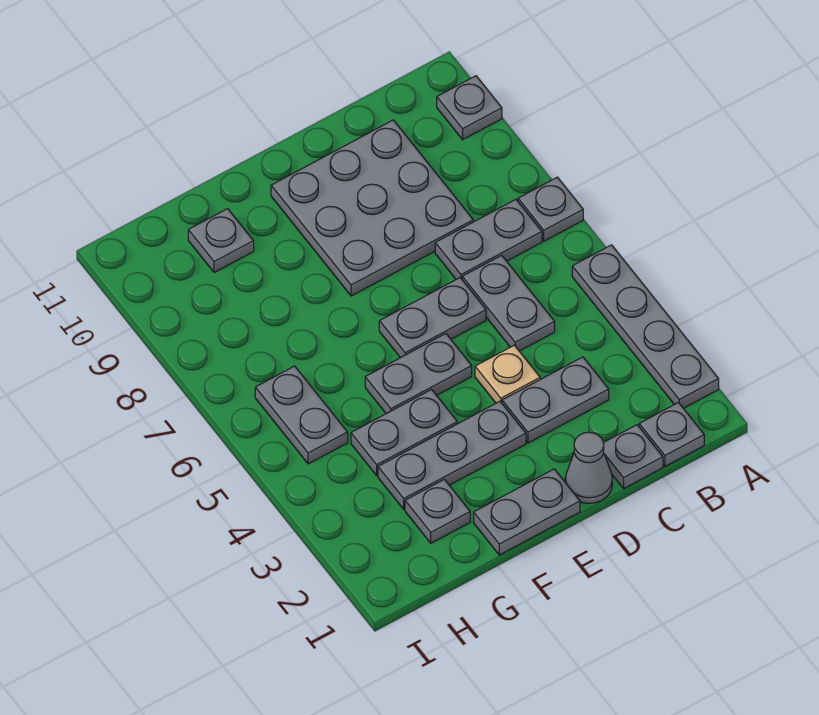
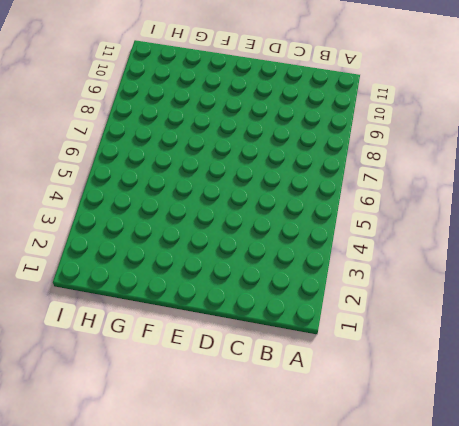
none -> grey 1x4 plate [572,245,719,408]
none -> grey 1x1 plate [518,177,583,241]
none -> grey 1x1 plate [437,76,502,140]

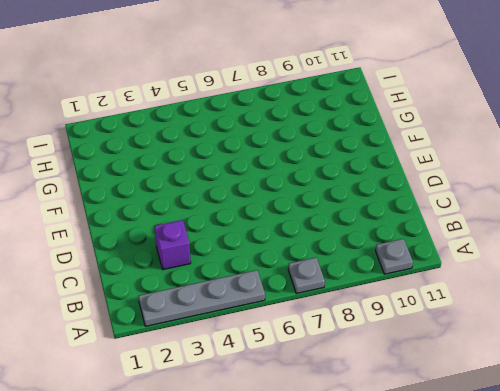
purple 1x1 brick [155,220,191,270] -> grey 1x2 plate [502,357,609,443]
none -> grey 1x1 plate [639,403,704,466]
none -> grey 1x2 plate [435,200,542,279]
none -> grey 1x1 plate [603,425,663,488]

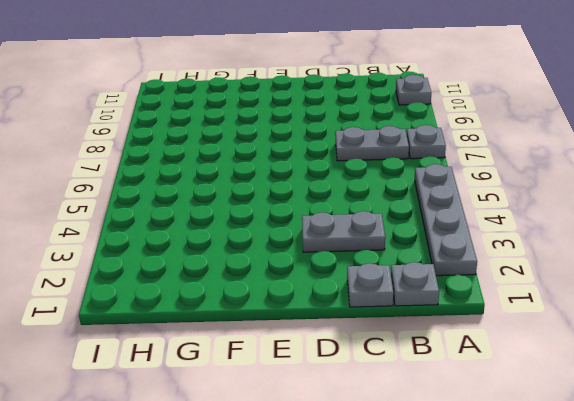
none -> grey 1x2 plate [462,255,555,351]
none -> grey 3x3 plate [271,120,473,296]
none -> grey 1x1 cone [565,432,612,504]

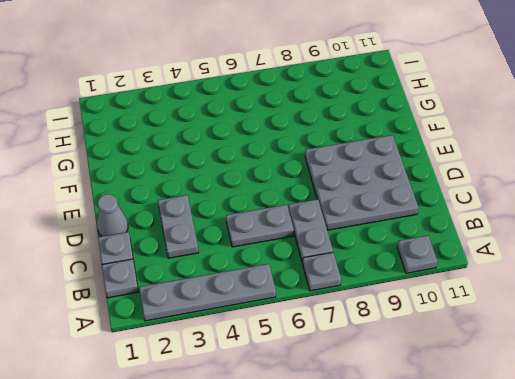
none -> tan 1x1 plate [475,345,540,403]
none -> grey 1x2 plate [379,278,486,358]
none -> grey 1x2 plate [474,469,580,555]

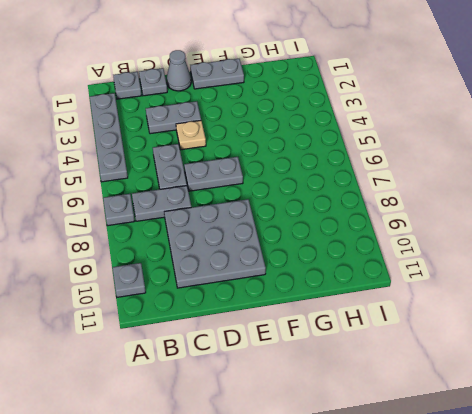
none -> grey 1x3 plate [378,401,526,509]
none -> grey 1x2 plate [365,334,472,414]
none -> grey 1x2 plate [351,390,457,475]

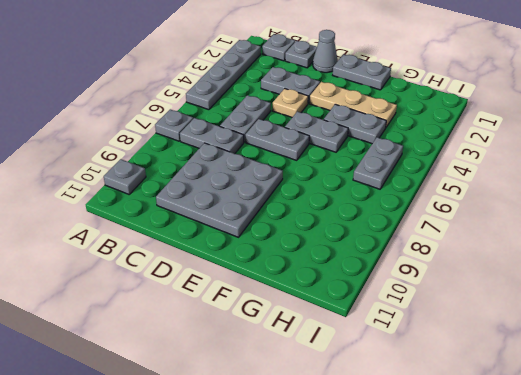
tan 1x3 plate [310,82,397,127] -> grey 1x3 plate [378,401,526,509]
none -> grey 1x1 plate [405,479,470,543]
none -> grey 1x1 plate [188,209,254,273]

